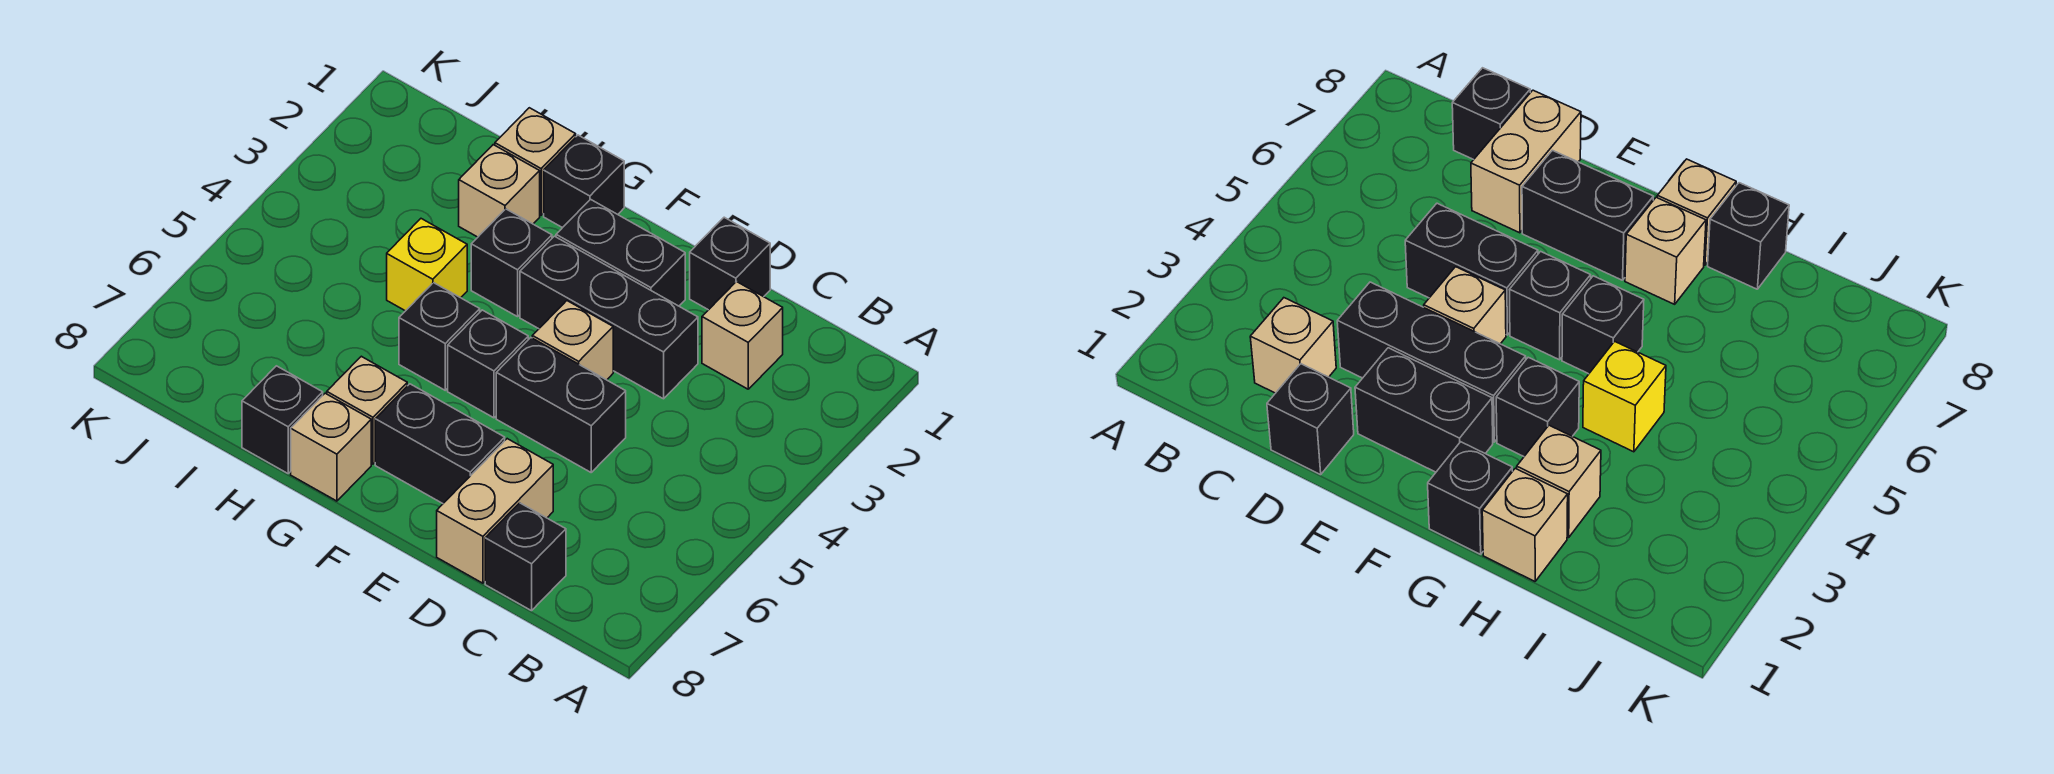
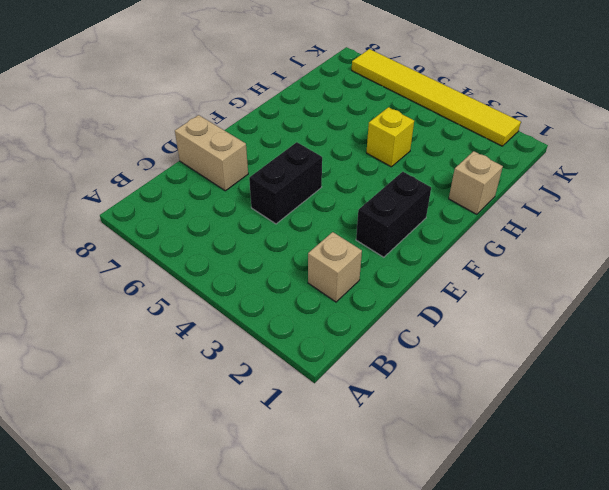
yellow 1x6 tile [352,49,521,146] -> none
none -> black 1x1 brick [485,503,566,611]
none -> black 1x1 brick [690,217,770,310]
none -> black 1x3 brick [520,236,698,399]

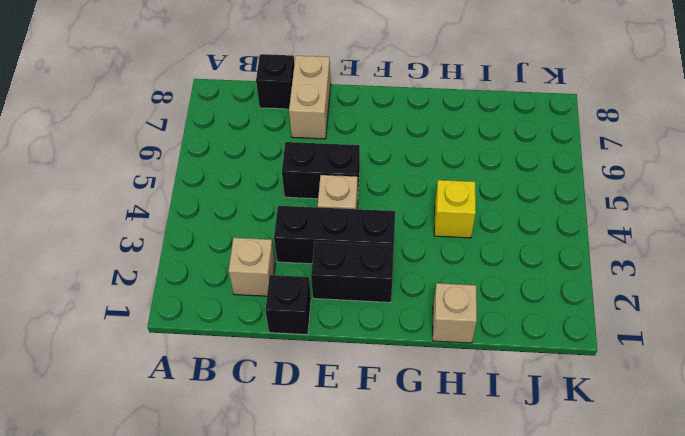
none -> black 1x2 brick [375,384,505,503]
none -> black 1x1 brick [448,310,528,418]
none -> black 1x1 brick [544,135,624,228]

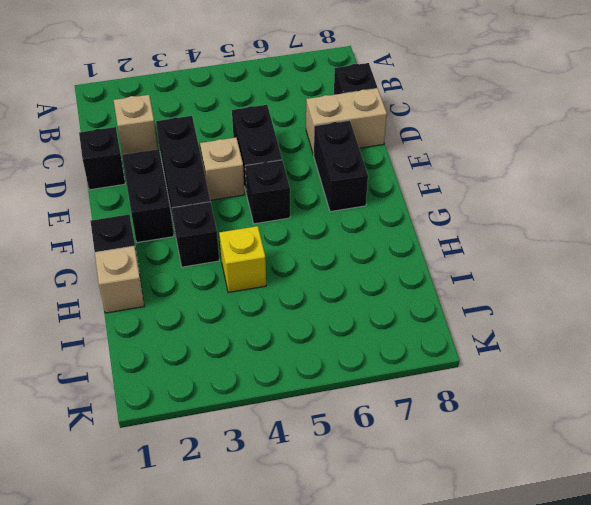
none -> black 1x1 brick [399,283,480,390]
none -> tan 1x1 brick [327,356,407,464]
none -> tan 1x1 brick [291,393,371,501]

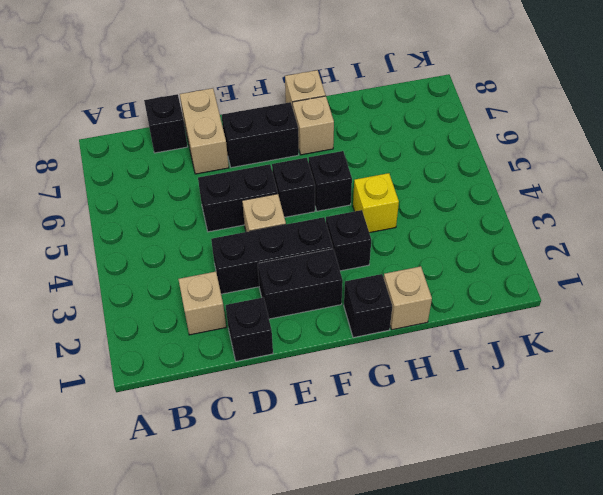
none -> tan 1x1 brick [459,145,540,237]
none -> black 1x1 brick [242,366,323,473]

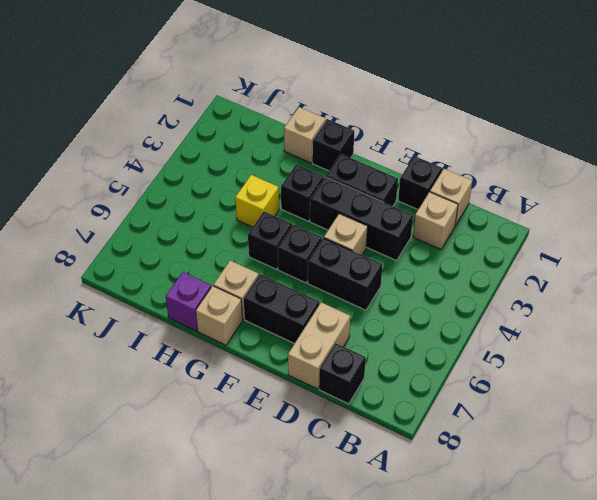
tan 1x1 brick [430,169,472,226] -> tan 1x1 brick moved to [459,145,540,237]
purple 1x1 brick [166,272,211,331] -> black 1x1 brick [242,366,323,473]

